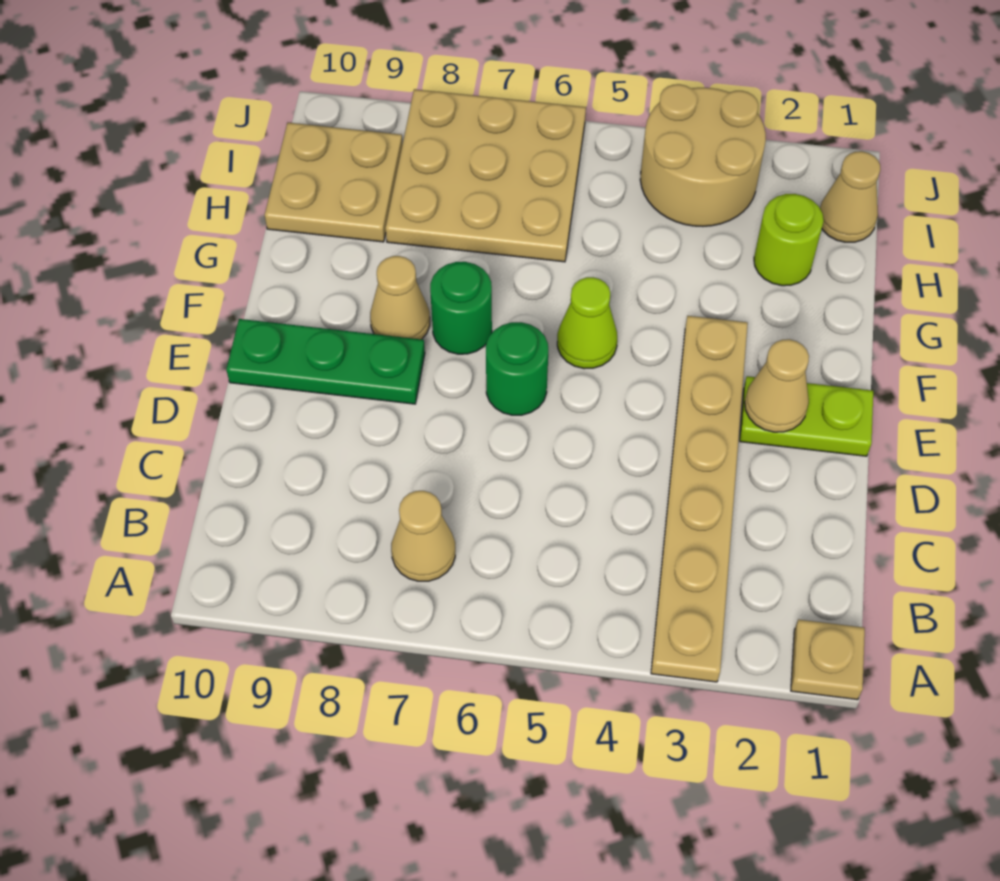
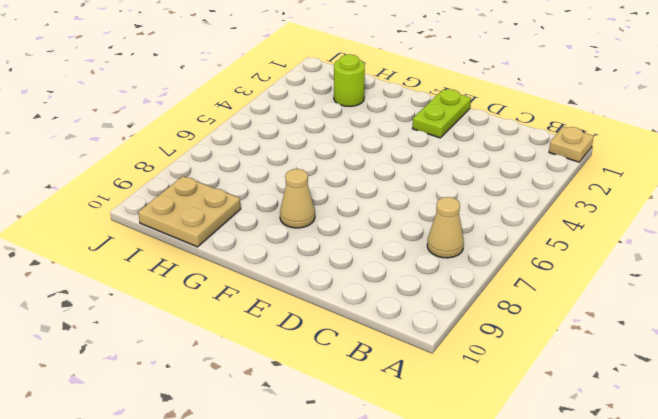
none -> tan 1x6 plate [651,316,748,682]
none -> green 1x1 round brick [486,322,548,415]
none -> green 1x3 plate [226,319,425,404]

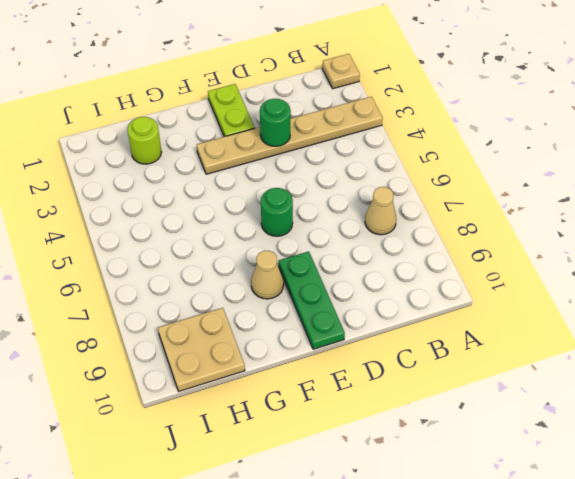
green 1x1 round brick [260,99,291,146] -> green 1x1 round brick moved to [430,262,492,354]
none -> lime 1x1 cone [557,277,617,369]
none -> tan 3x3 plate [386,89,586,262]
none -> tan 1x1 cone [820,151,880,242]

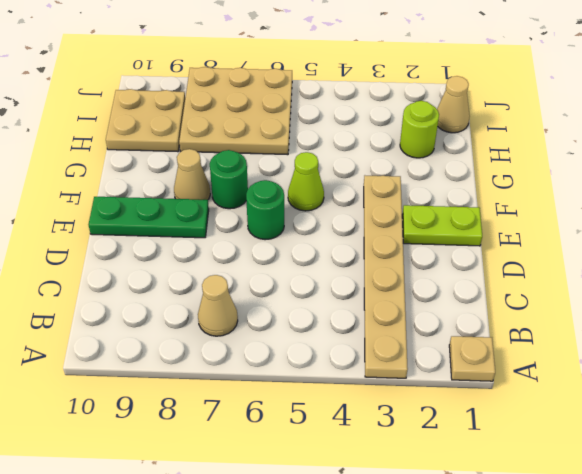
none -> tan 2x2 round brick [640,84,766,226]
none -> tan 1x1 cone [745,339,809,432]

